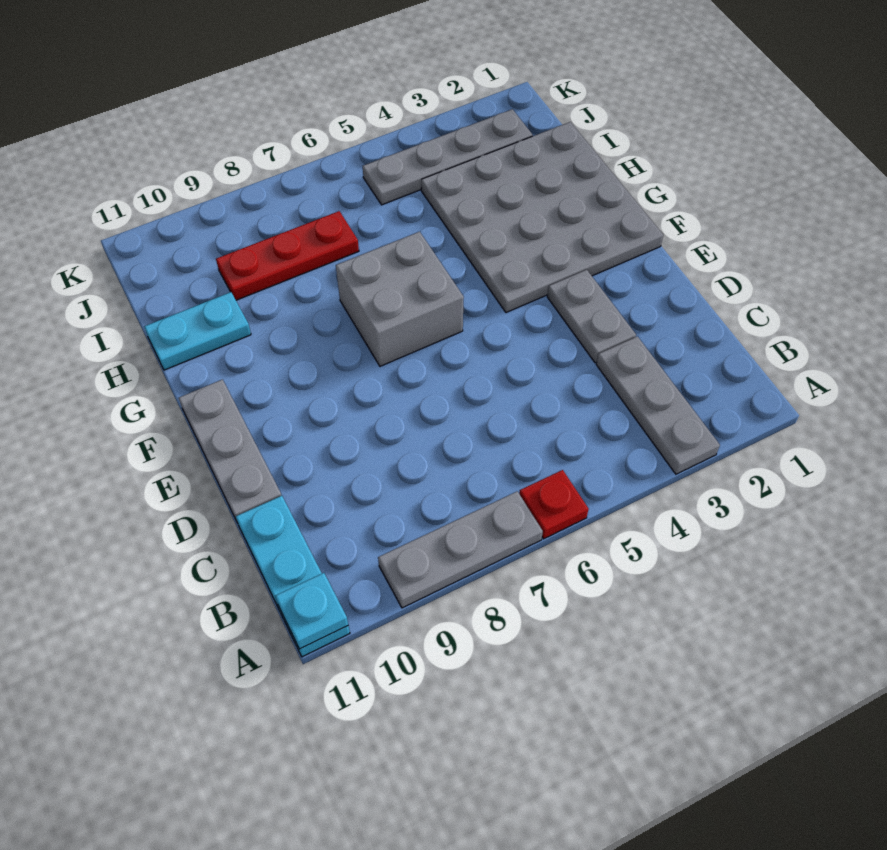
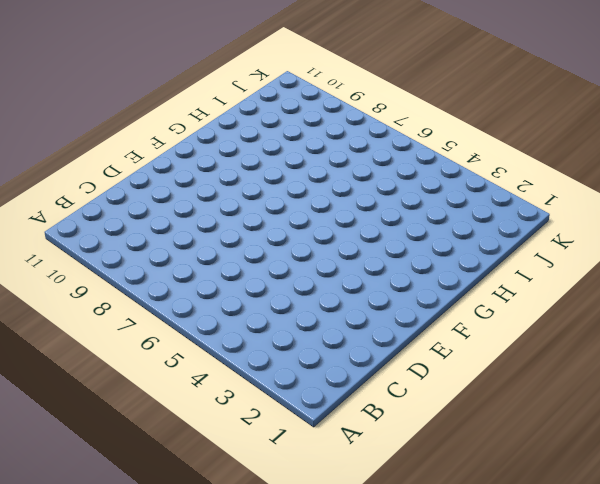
none -> grey 1x3 plate [596,336,720,474]
none -> red 1x1 plate [519,470,589,539]
none -> grey 1x3 plate [378,491,543,608]

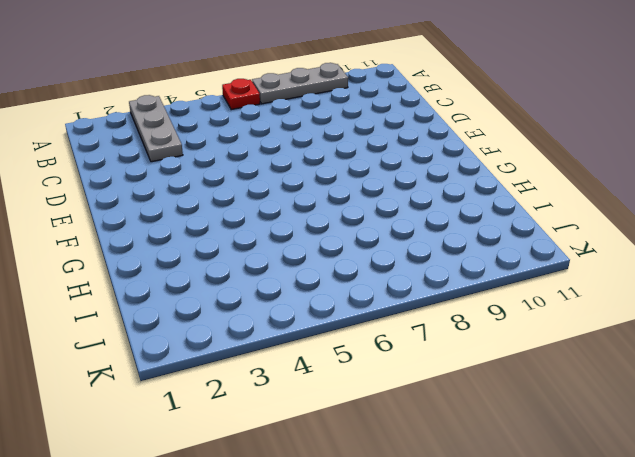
none -> cyan 1x3 plate [236,496,350,657]
none -> grey 1x2 plate [547,270,636,363]
none -> grey 1x3 plate [179,380,282,521]

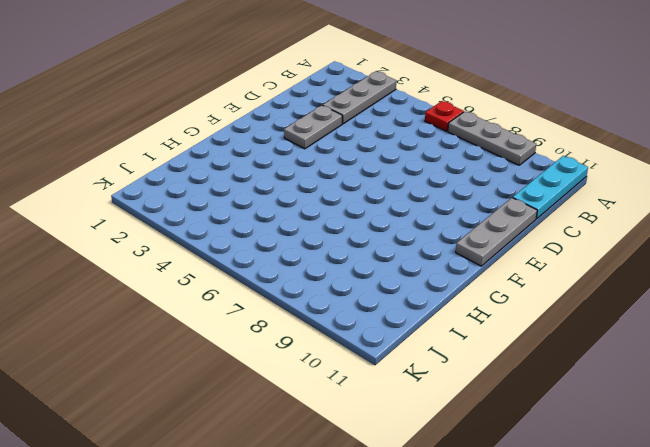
none -> grey 4x4 plate [421,122,663,313]
none -> grey 2x2 brick [336,232,464,366]
none -> cyan 1x2 plate [144,292,251,370]

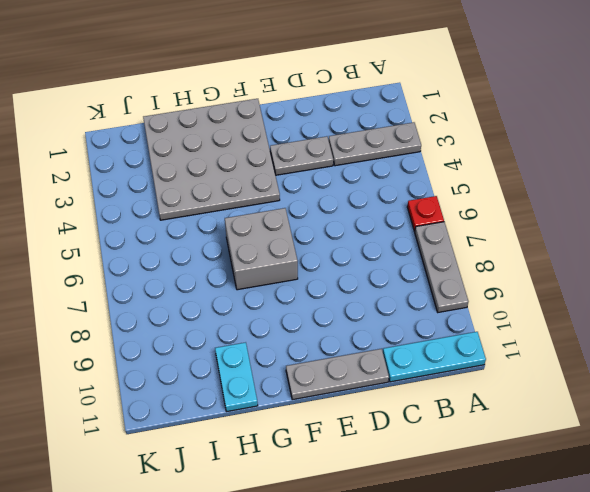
none -> red 1x3 plate [216,211,359,300]
none -> grey 1x4 plate [363,109,533,205]
none -> cyan 1x1 plate [275,573,348,649]

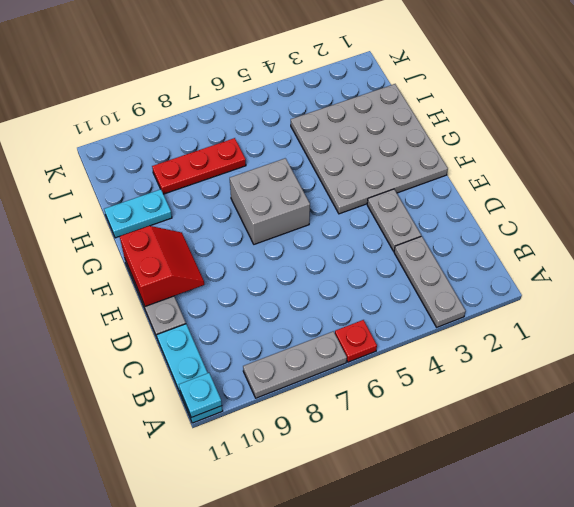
red 2x2 slope [120,226,204,306] -> none
none -> grey 1x4 plate [363,109,533,205]

